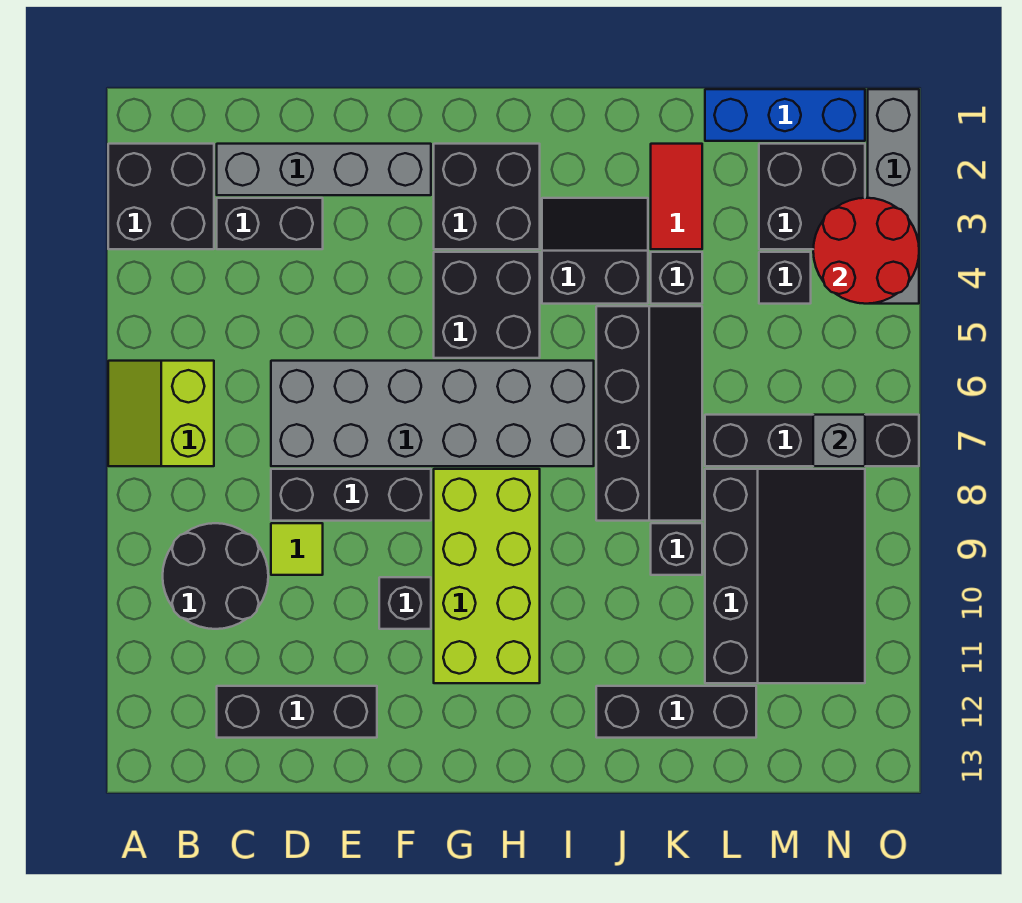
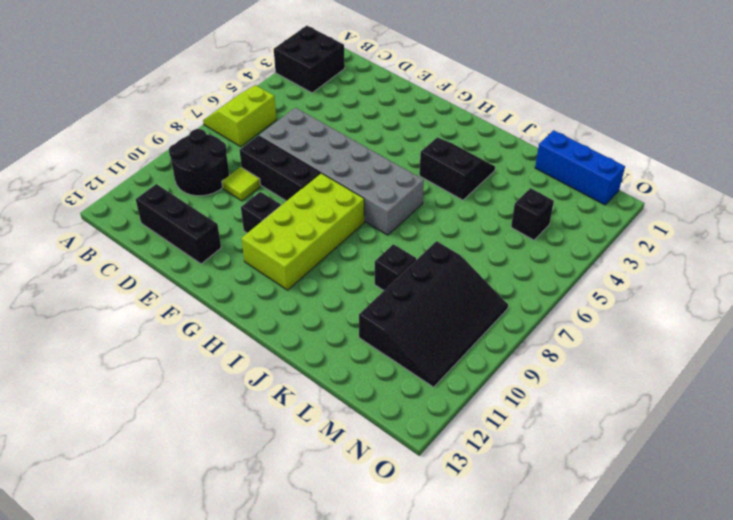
none -> grey 1x4 brick [217,144,431,195]
none -> black 1x2 brick [217,198,323,249]
none -> black 2x2 brick [434,144,540,249]

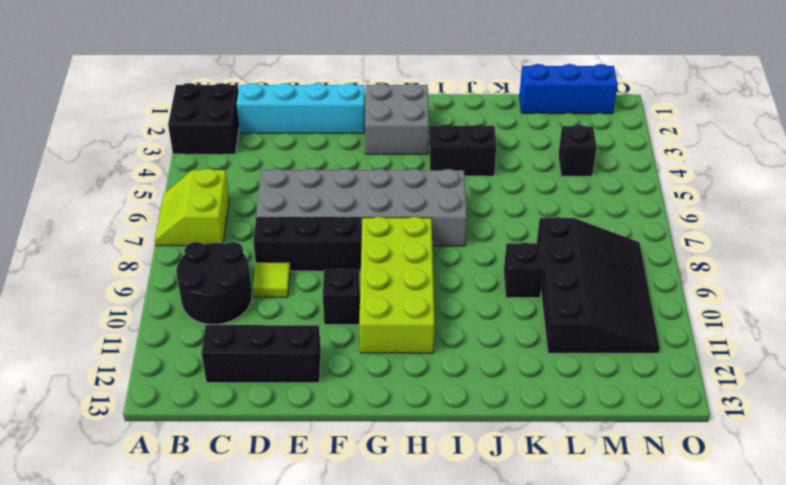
cyan 1x4 brick [237,83,365,133] -> grey 1x4 brick [217,144,431,195]
grey 2x2 brick [365,83,429,154] -> black 2x2 brick [434,144,540,249]
none -> black 1x2 brick [217,198,323,249]
none -> black 2x2 brick [434,252,540,358]
none -> black 2x4 slope [596,306,702,521]

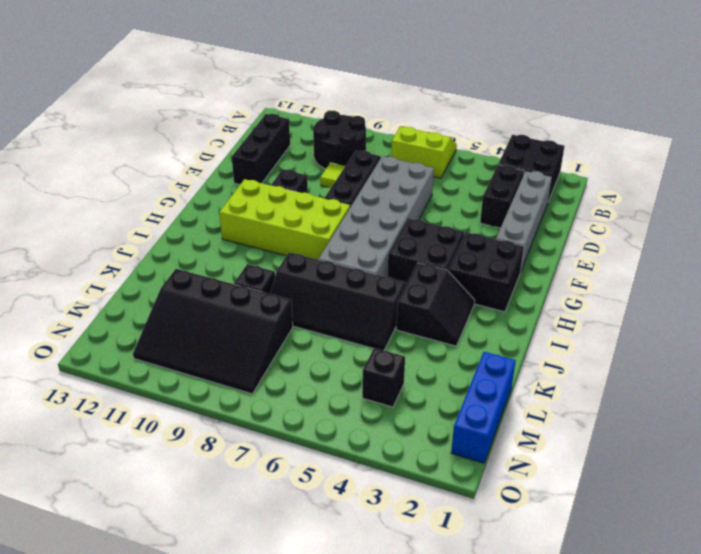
none -> black 1x3 brick [596,686,756,738]
none -> red 1x2 tile [651,144,702,249]
none -> black 1x1 brick [651,252,702,304]

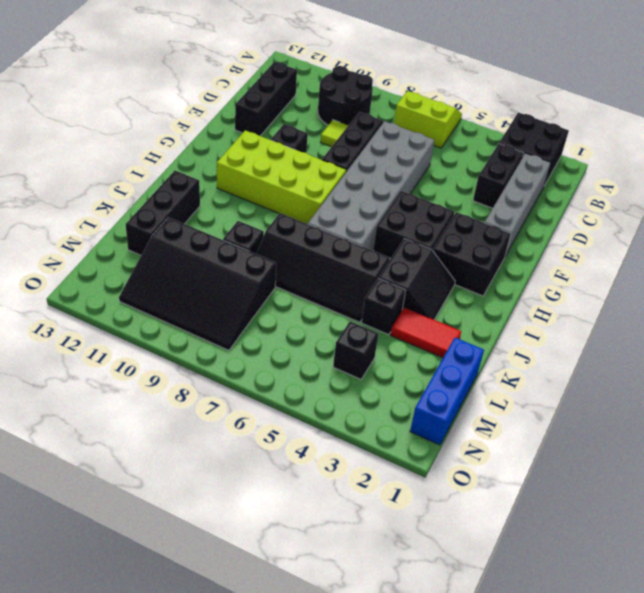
none -> black 1x4 brick [705,415,919,466]
none -> black 2x2 brick [759,144,865,249]
none -> grey 1x4 brick [868,89,919,304]

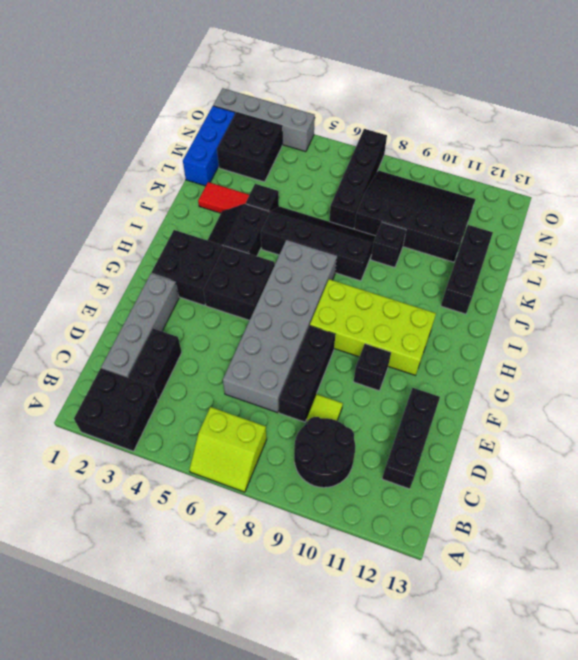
none -> black 1x1 brick [759,252,811,304]
none -> red 2x2 round brick [813,198,919,304]
none -> grey 1x1 brick [813,415,865,466]

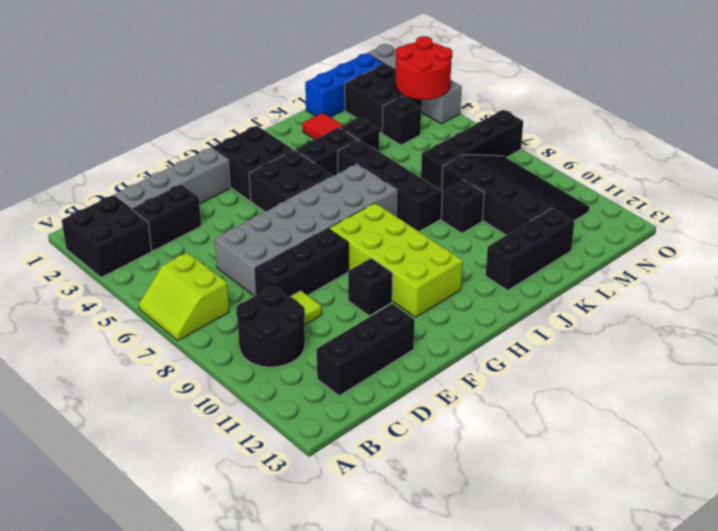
none -> grey 1x1 brick [813,415,865,466]

